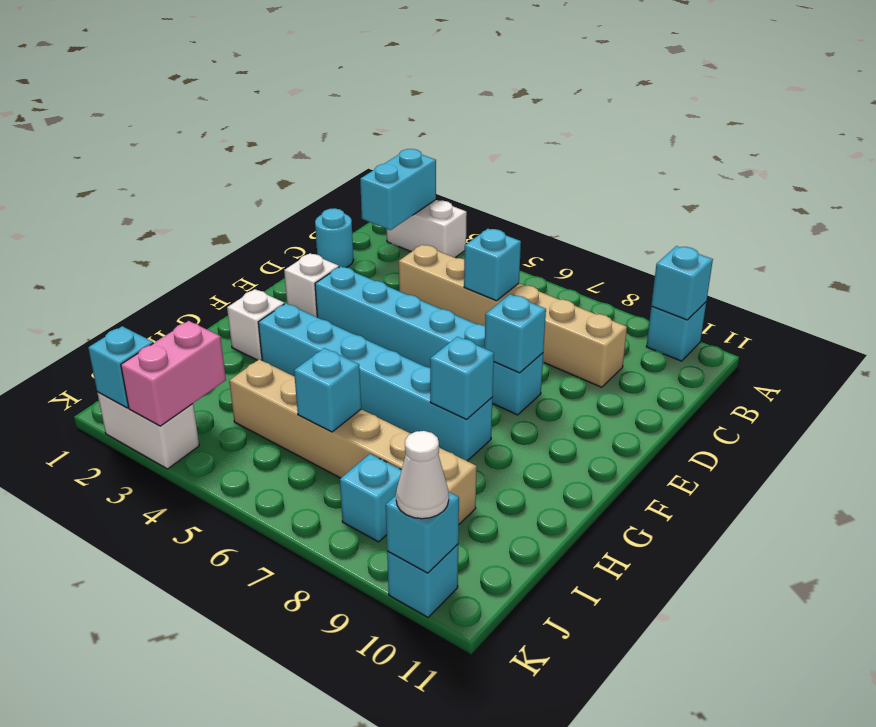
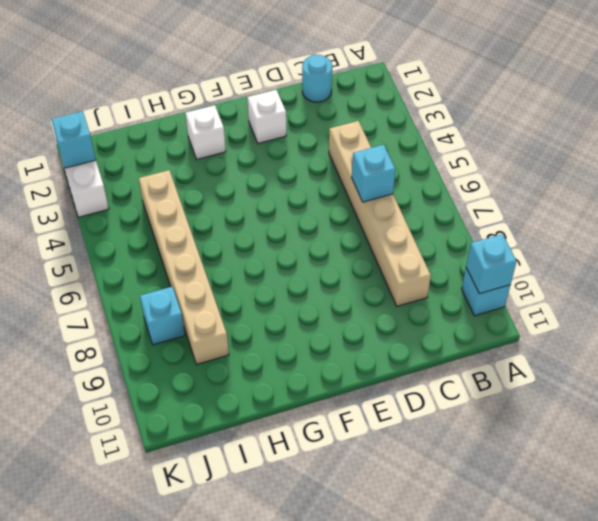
none -> white 1x2 brick [387,200,467,258]
none -> cyan 1x6 brick [315,266,543,415]
none -> cyan 1x6 brick [258,303,492,461]

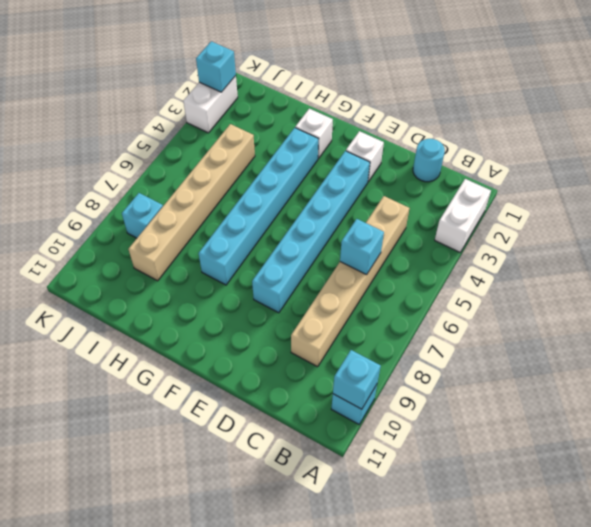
none -> cyan 1x1 brick [387,544,458,617]
none -> cyan 1x2 brick [360,149,436,230]
none -> cyan 1x1 brick [485,294,546,373]

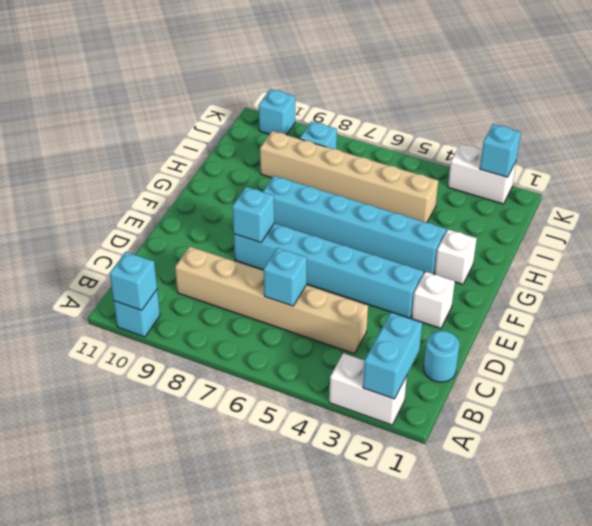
none -> cyan 1x1 brick [430,337,494,419]
none -> cyan 1x1 brick [294,348,361,432]
none -> pink 1x2 brick [121,321,226,426]

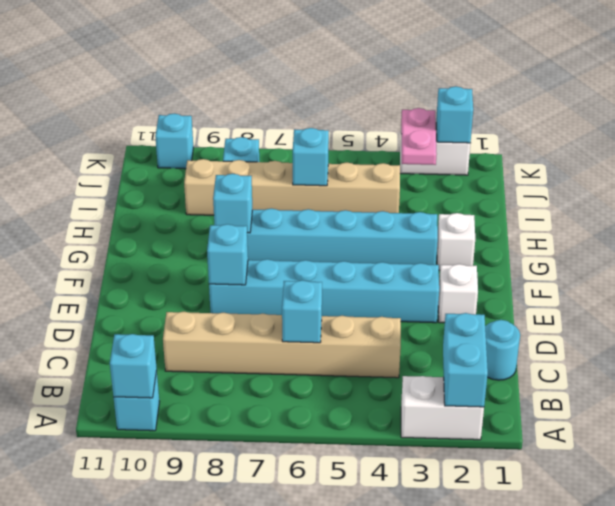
pink 1x2 plate [401,108,437,165] -> pink 1x2 brick [121,321,226,426]
none -> cyan 1x1 brick [386,492,459,573]
none -> white 1x1 cone [396,431,449,519]

